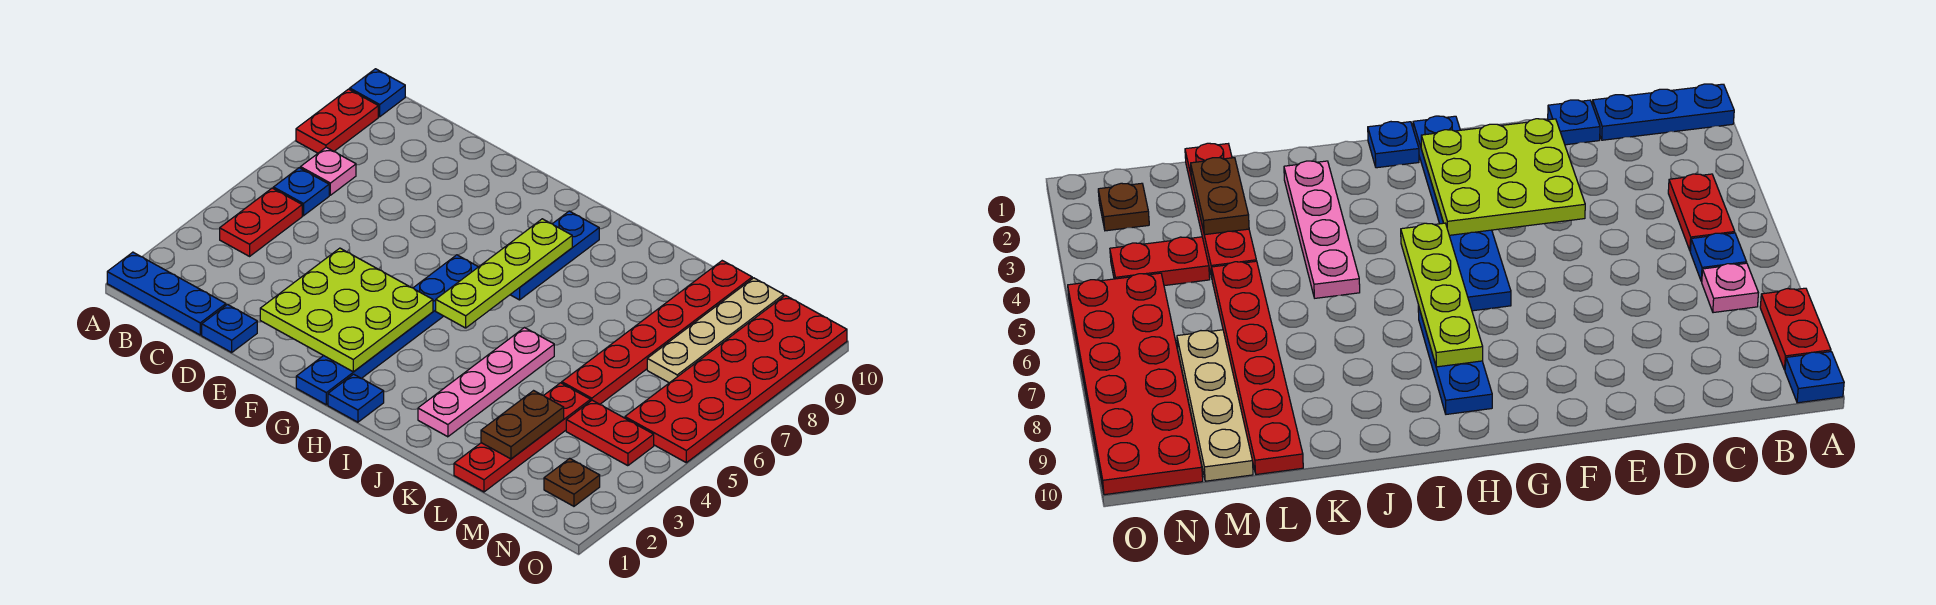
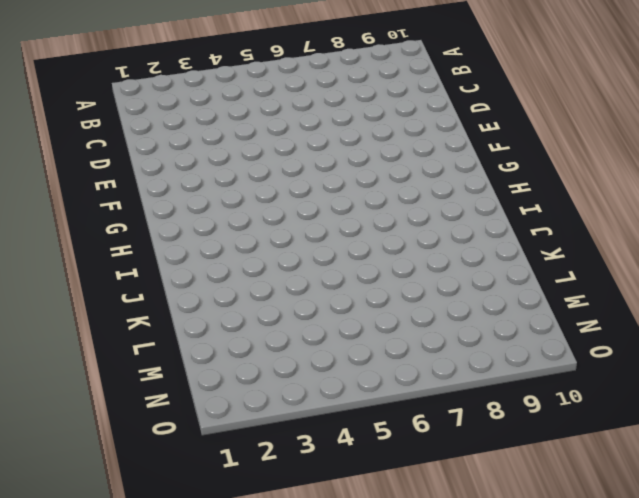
none -> blue 1x3 plate [107,252,226,335]
none -> red 1x2 plate [296,89,378,153]
none -> blue 1x1 plate [350,69,405,117]

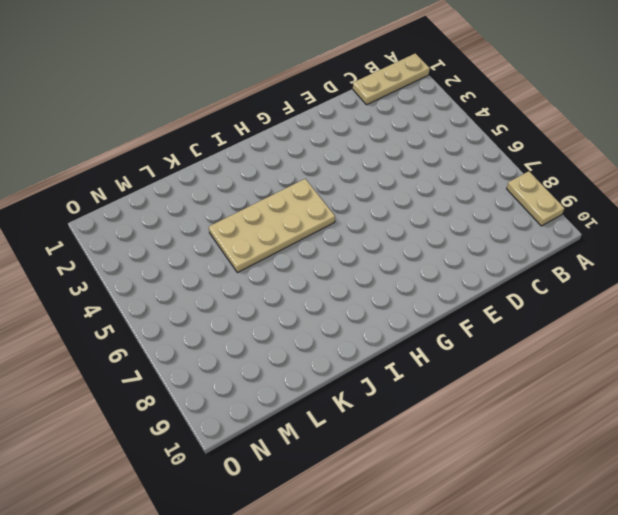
tan 1x3 plate [353,53,430,105] -> blue 1x3 plate [107,252,226,335]
tan 1x2 plate [507,171,564,226] -> red 1x2 plate [296,89,378,153]
tan 2x4 plate [209,179,335,273] -> pink 1x4 plate [418,328,554,437]
none -> blue 1x1 plate [350,69,405,117]
none -> red 1x2 plate [220,188,302,256]
none -> blue 1x1 plate [273,168,329,216]

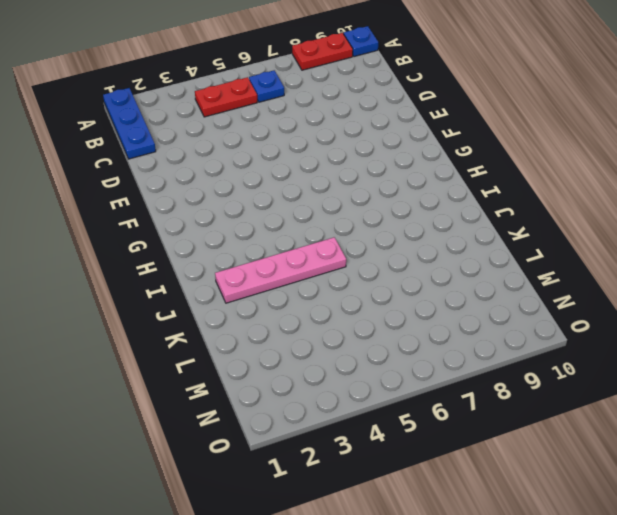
none -> pink 1x1 plate [300,147,356,195]
none -> blue 1x1 plate [202,305,257,352]
none -> blue 1x6 plate [296,255,478,405]

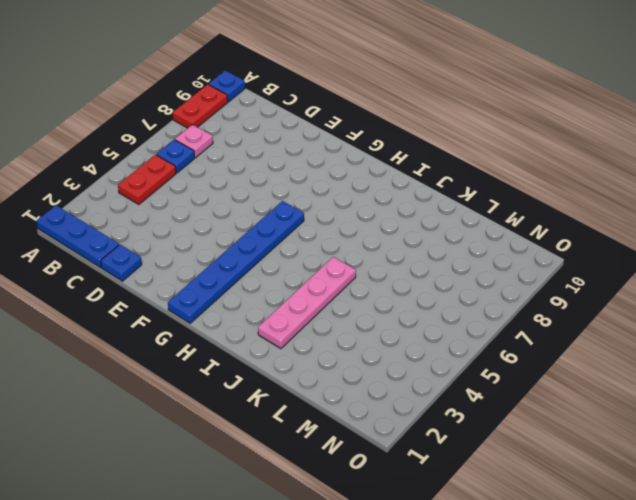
none -> blue 1x1 plate [328,374,384,422]
none -> blue 1x3 plate [510,211,599,300]
none -> red 1x4 plate [454,383,591,492]

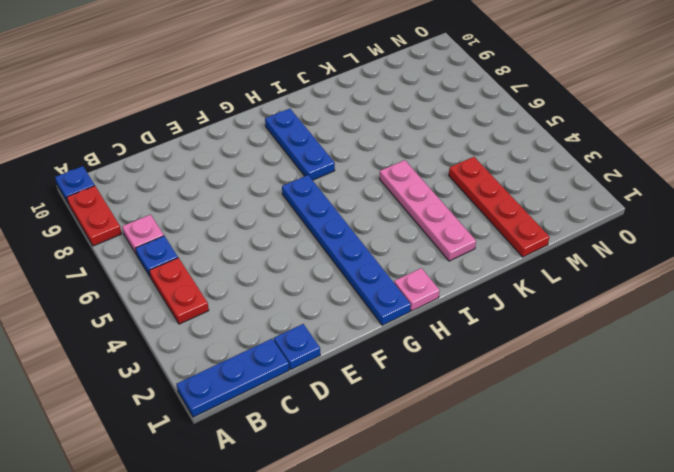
pink 1x1 plate [394,268,440,311] -> blue 1x1 plate [328,374,384,422]
none -> red 1x6 plate [562,261,752,404]
none -> red 1x2 plate [566,400,654,466]
none -> tan 1x4 plate [647,278,784,383]

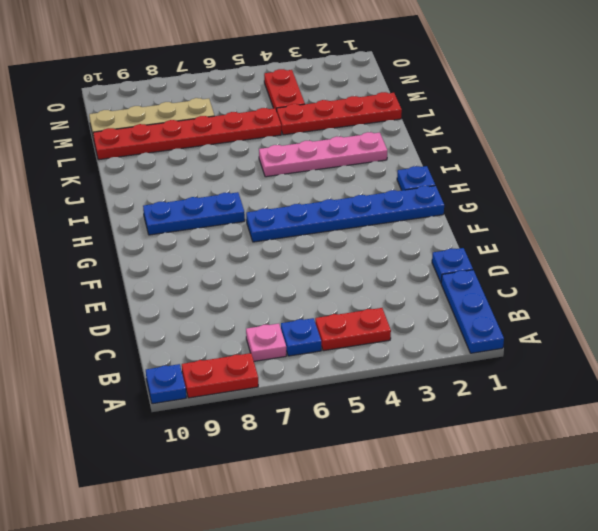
none -> brown 1x1 plate [544,458,600,506]
none -> red 2x6 plate [625,295,847,463]
none -> lime 3x3 plate [260,248,433,372]

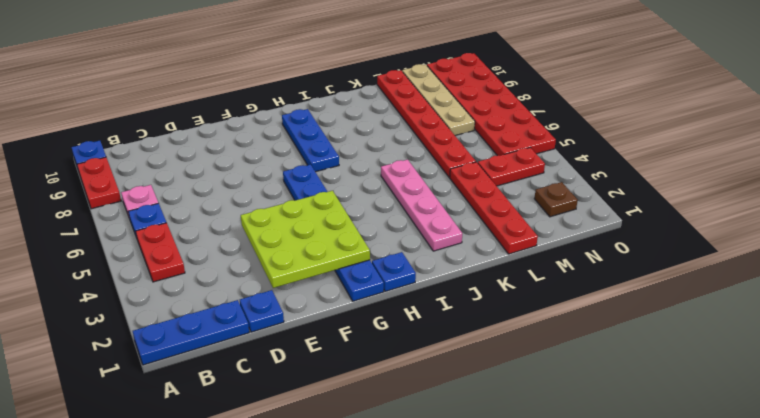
none -> lime 1x4 plate [436,219,572,328]
none -> brown 1x2 plate [481,391,564,459]

